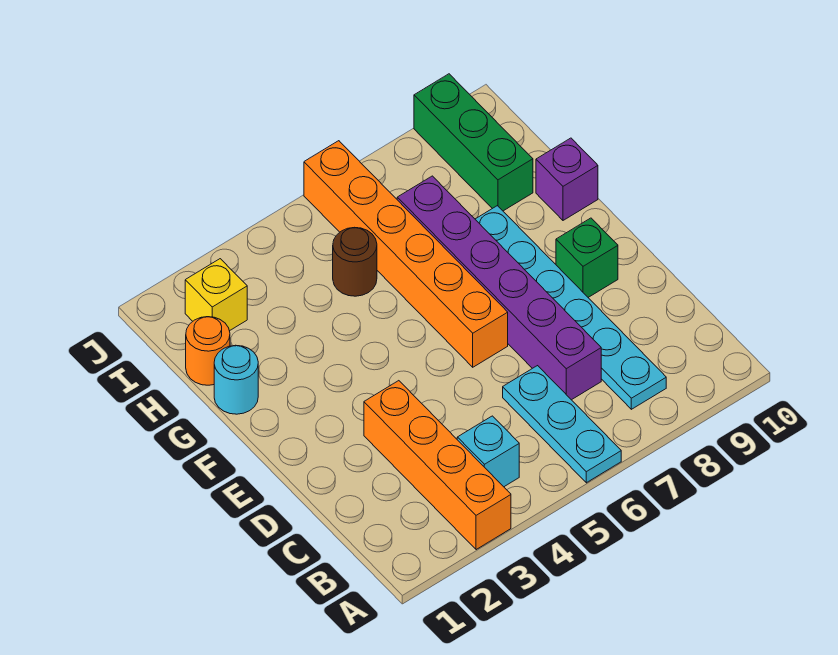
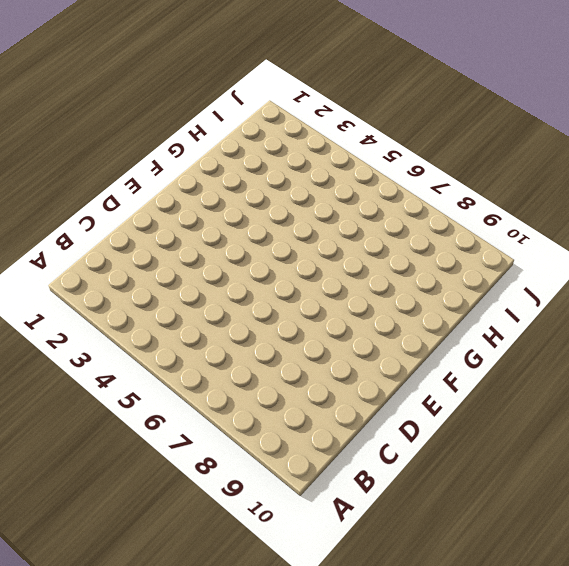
none -> orange 1x4 brick [364,381,511,550]
none -> cyan 1x3 plate [503,366,621,483]
none -> cyan 1x1 brick [457,416,519,487]

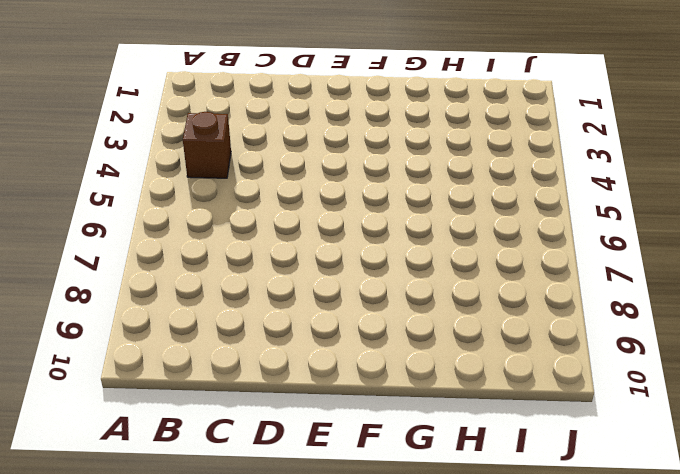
brown 1x1 brick [183,112,231,178] -> cyan 1x1 brick [457,416,519,487]
none -> orange 1x4 brick [364,381,511,550]
none -> cyan 1x3 plate [503,366,621,483]
none -> cyan 1x6 plate [475,206,666,409]

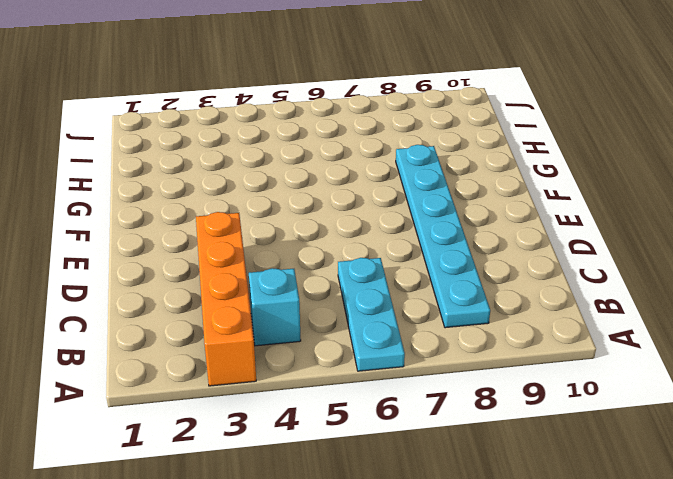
none -> purple 1x6 brick [397,176,601,400]
none -> orange 1x6 brick [304,141,508,367]
none -> green 1x1 brick [556,218,618,297]

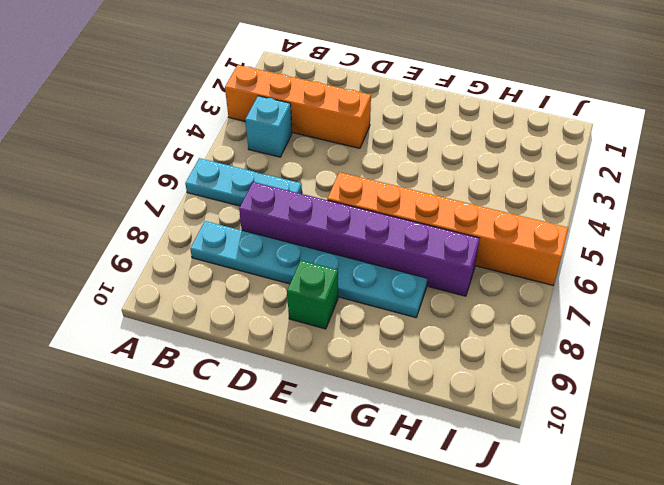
none -> cyan 1x1 round brick [214,345,258,414]
none -> purple 1x1 brick [536,138,598,220]
none -> orange 1x1 round brick [186,317,230,385]

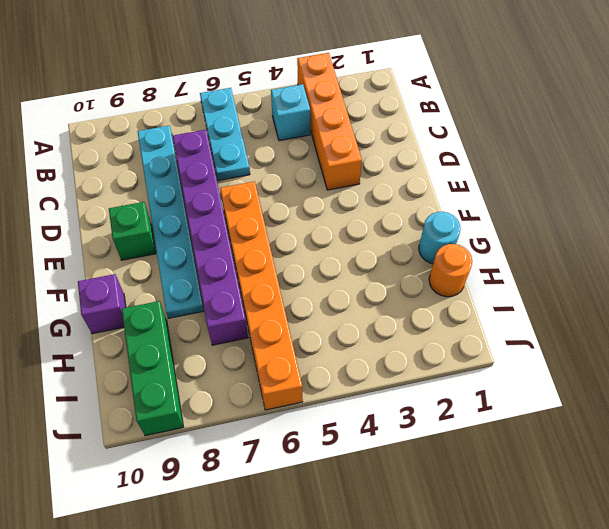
none -> brown 1x1 round brick [333,227,377,296]
none -> yellow 1x1 brick [185,259,247,331]

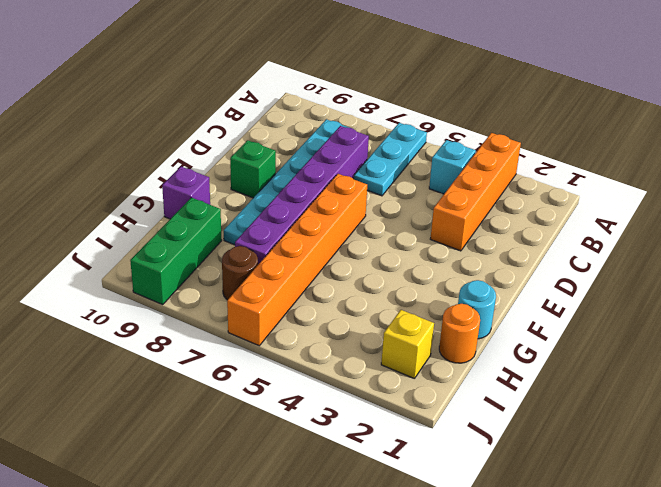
brown 1x1 round brick [222,246,258,300] -> brown 1x1 round brick moved to [333,227,377,296]

